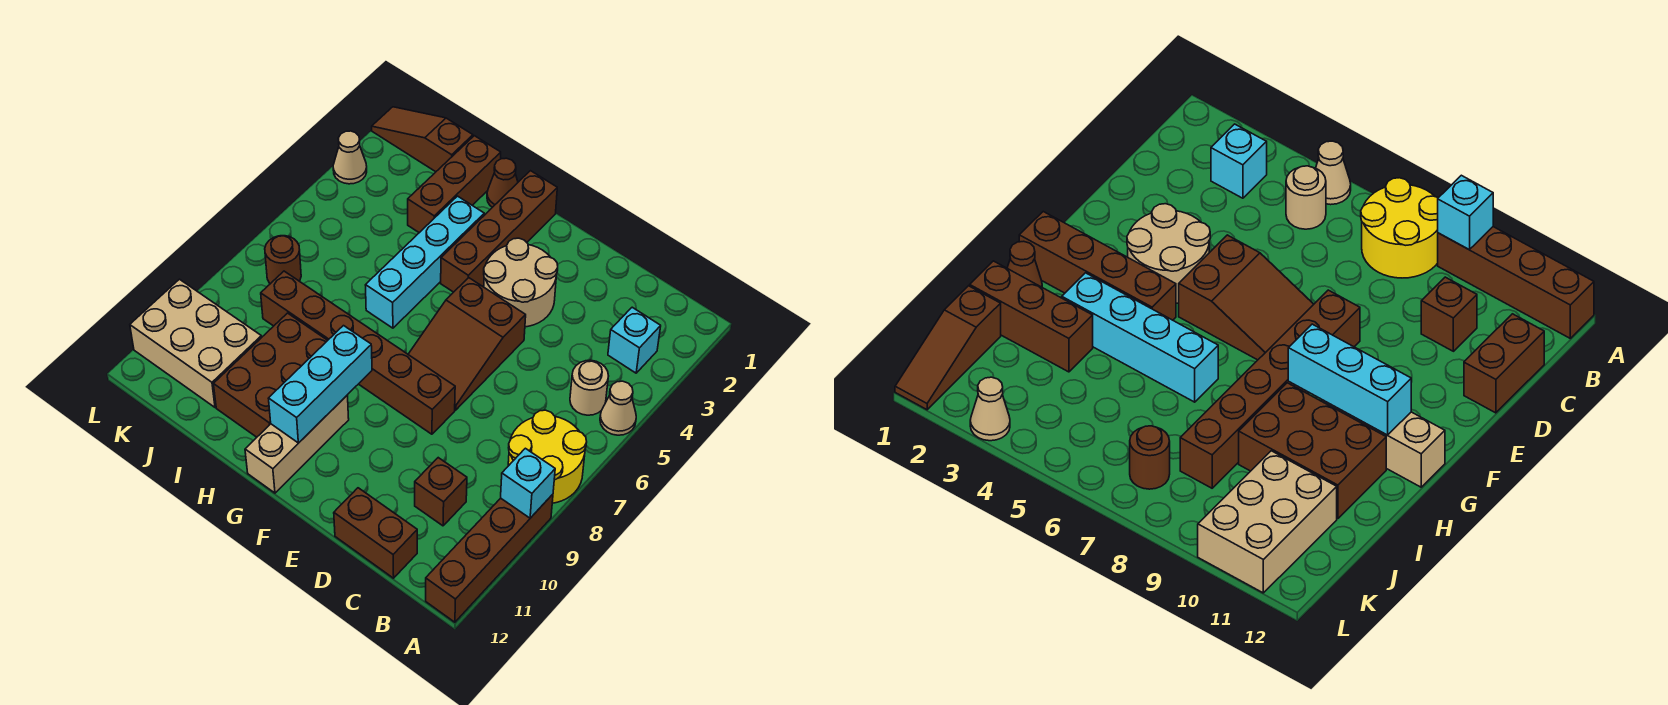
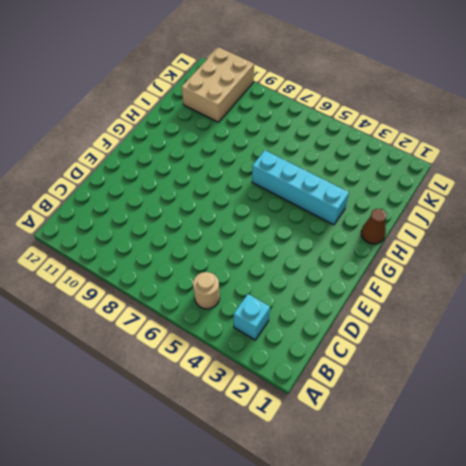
none -> tan 1x1 cone [600,381,636,435]
none -> yellow 2x2 round brick [508,410,587,503]
none -> brown 1x4 brick [426,494,553,622]

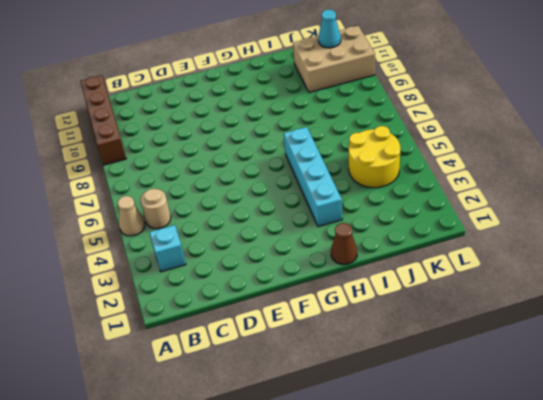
yellow 2x2 round brick [348,126,400,188] -> yellow 2x2 round brick moved to [508,410,587,503]
cyan 1x1 cone [318,10,341,48] -> none
none -> brown 1x1 brick [415,458,467,526]
none -> brown 1x2 brick [334,488,417,578]
none -> tan 2x2 round brick [484,238,558,327]

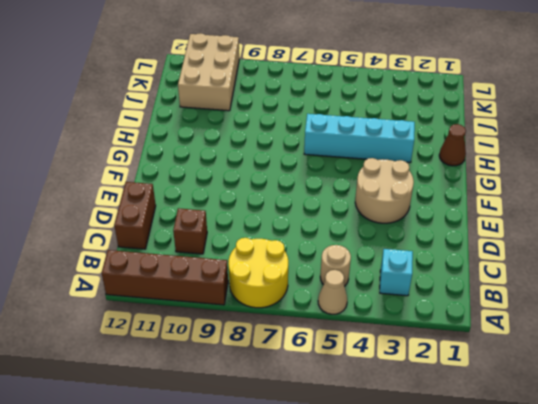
none -> brown 2x3 slope [408,278,526,410]
none -> brown 1x6 brick [261,271,455,434]
none -> brown 1x4 brick [441,171,557,292]

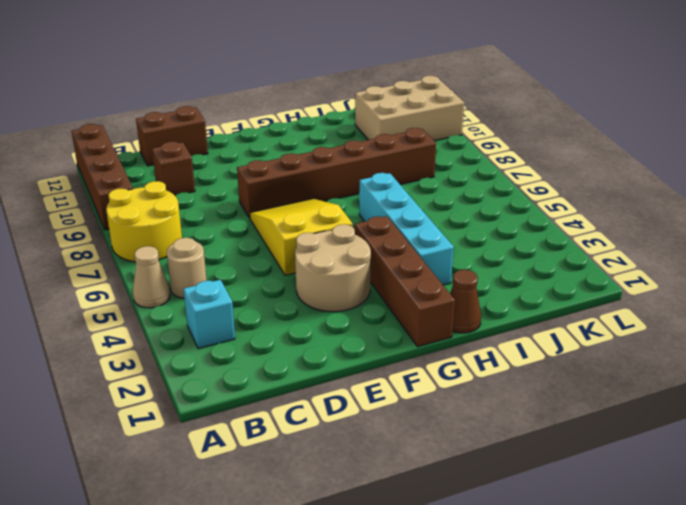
yellow 2x3 slope [250,199,352,276] -> brown 2x3 slope [408,278,526,410]
none -> tan 1x3 brick [245,395,349,493]
none -> brown 2x3 brick [214,313,328,437]
none -> brown 1x3 brick [408,136,501,233]

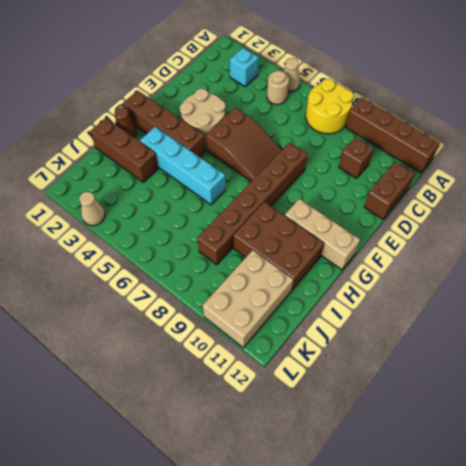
none -> brown 1x3 slope [372,107,473,172]
none -> brown 1x1 round brick [265,236,301,284]
none -> cyan 1x1 brick [501,448,555,518]

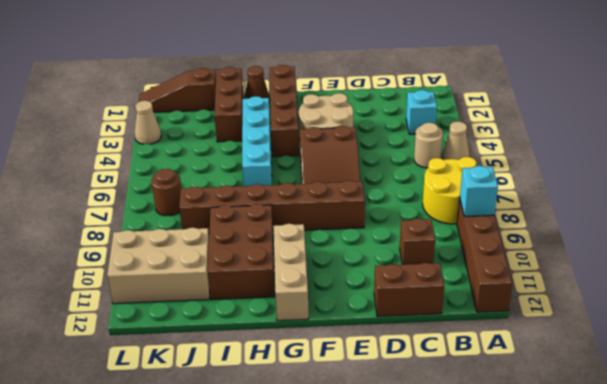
none -> cyan 1x3 brick [268,326,372,443]

